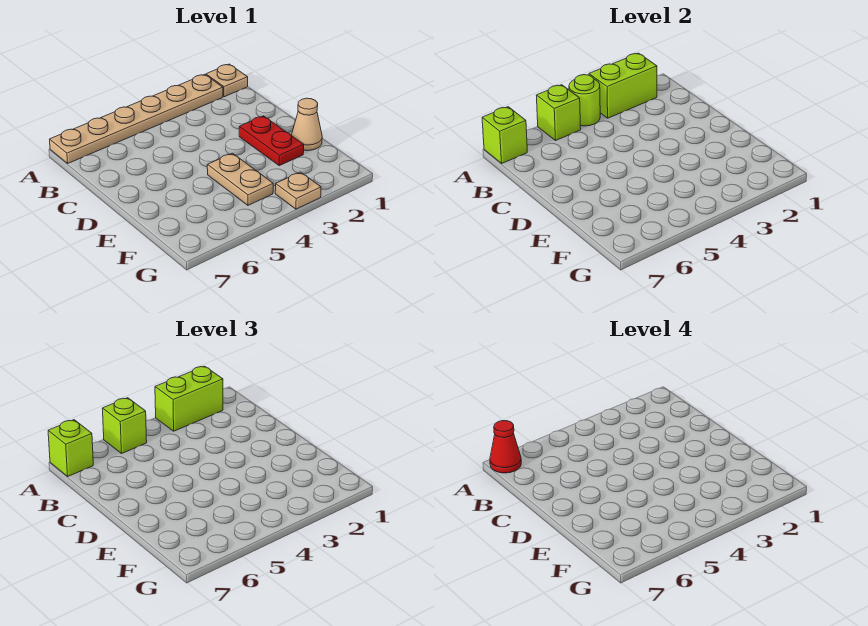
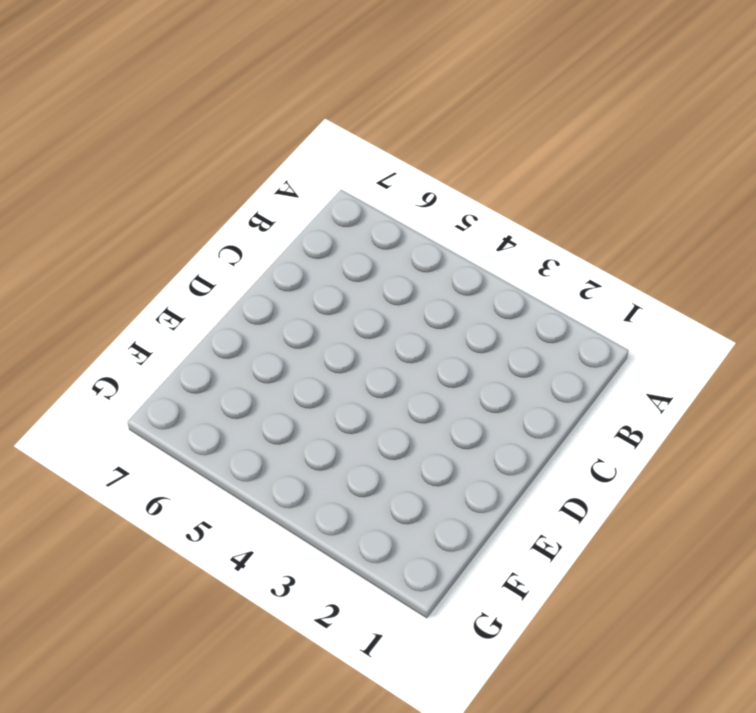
none -> tan 1x1 plate [206,64,248,97]
none -> tan 1x6 plate [50,74,223,163]
none -> red 1x2 plate [239,116,304,166]

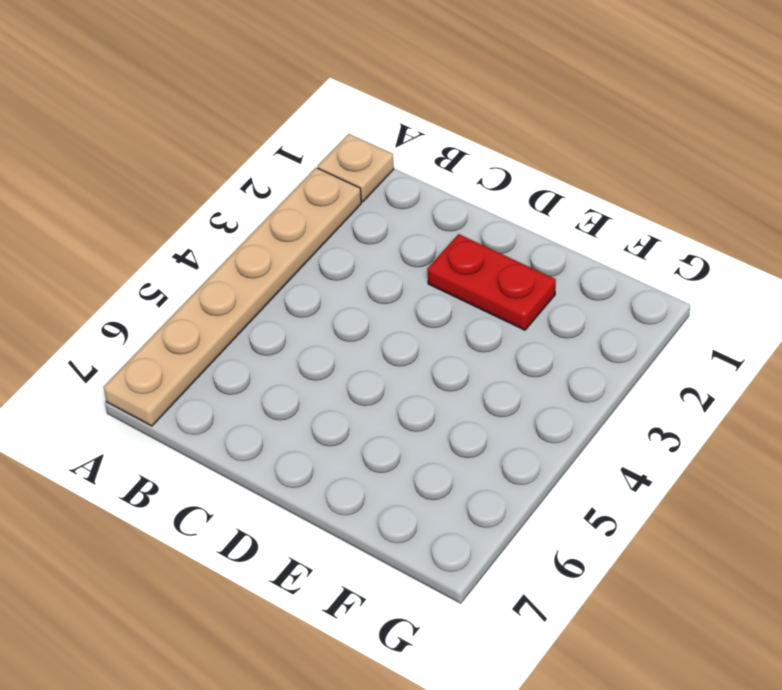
none -> tan 1x1 cone [292,98,322,151]
none -> tan 1x2 plate [207,153,273,205]
none -> tan 1x1 plate [275,172,321,209]

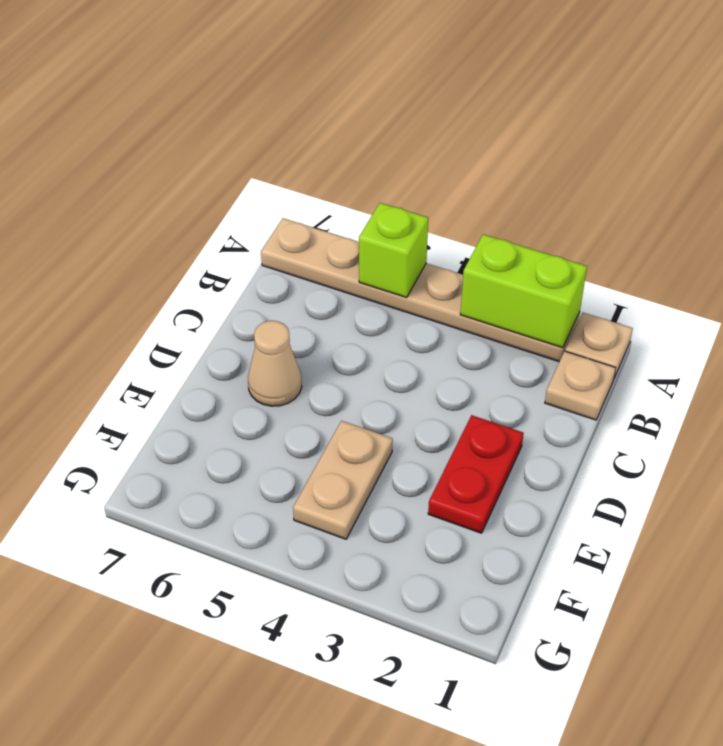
tan 1x1 plate [545,351,616,420] -> tan 1x1 plate moved to [275,172,321,209]
tan 1x1 cone [248,321,302,406] -> tan 1x1 cone moved to [292,98,322,151]
none -> lime 1x1 round brick [569,75,600,126]
none -> lime 1x1 brick [482,107,527,163]
none -> lime 1x2 brick [155,366,223,431]

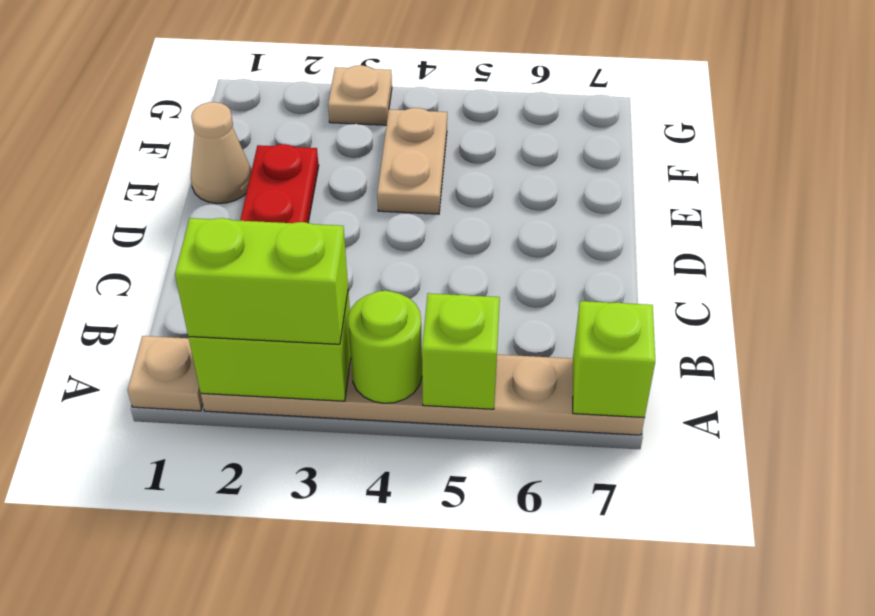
none -> lime 1x1 brick [102,398,147,453]
none -> lime 1x1 brick [48,420,93,476]
none -> red 1x1 cone [490,421,521,473]

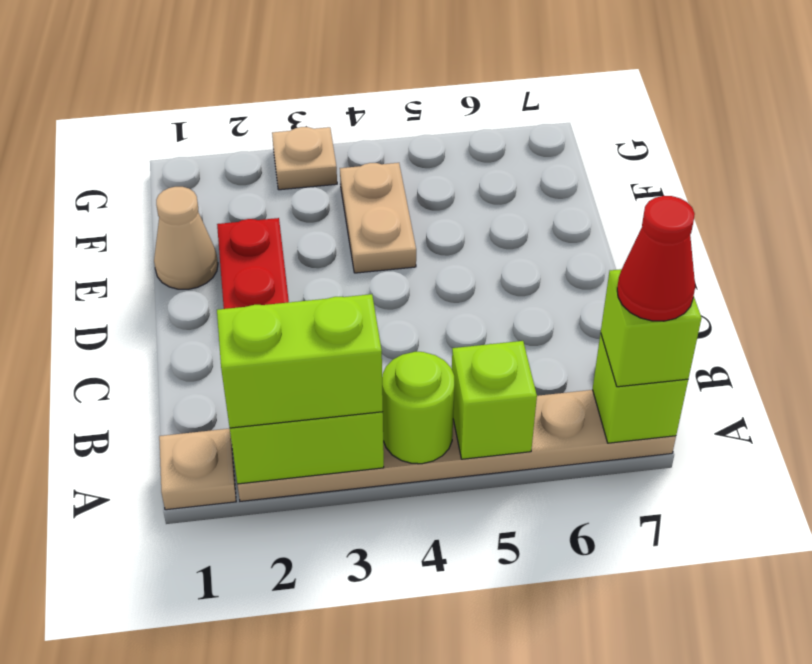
none -> lime 1x1 brick [102,398,147,453]

